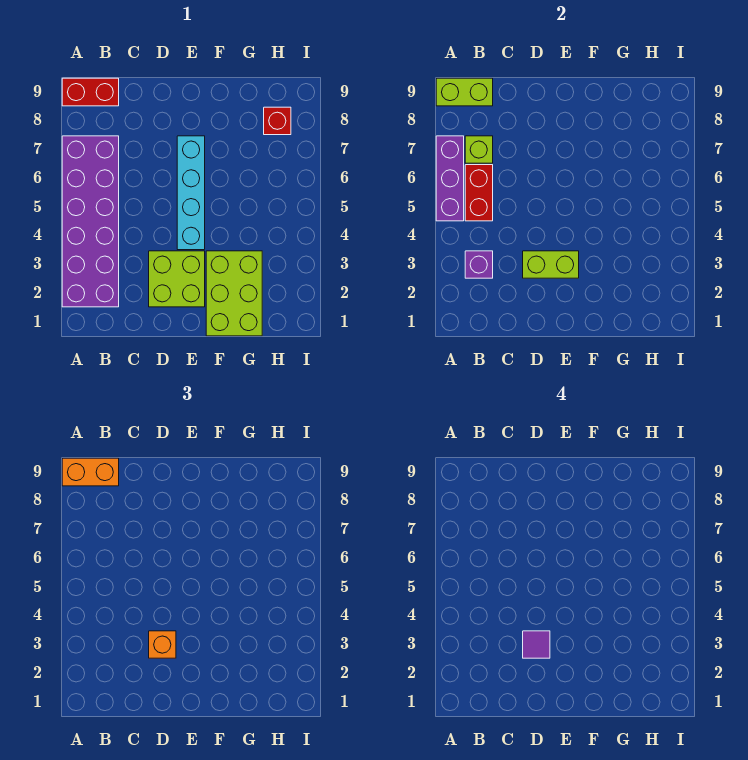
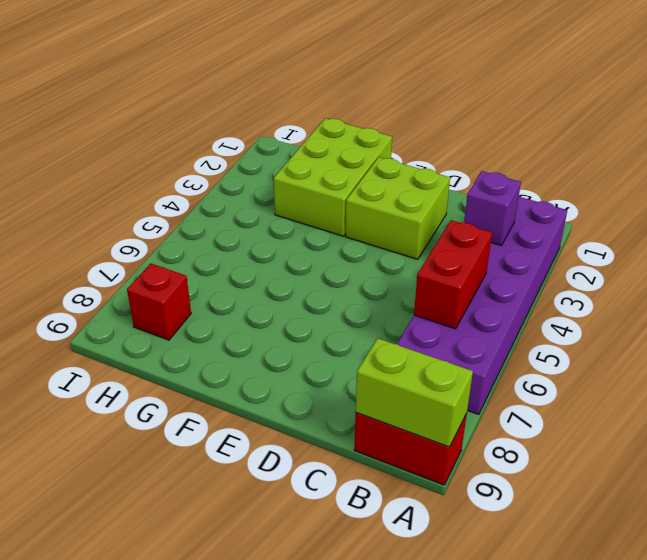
none -> cyan 1x4 brick [177,136,205,250]
none -> purple 1x3 brick [436,136,464,221]
none -> lime 1x1 brick [465,136,493,163]

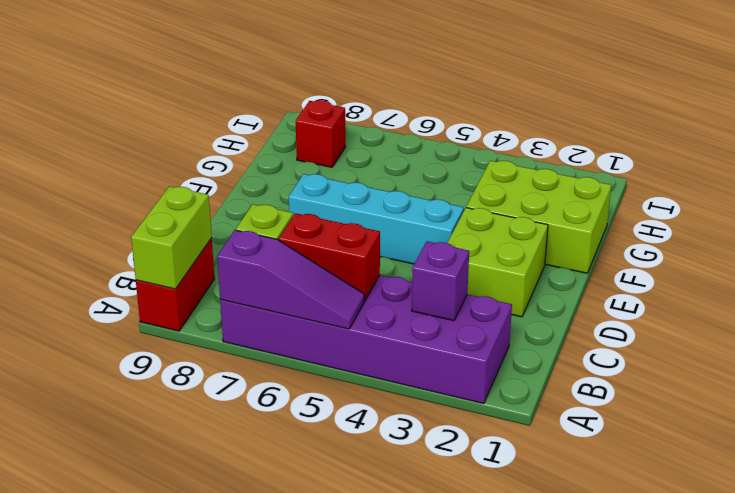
purple 1x3 slope [217,230,364,329] -> purple 1x3 brick [436,136,464,221]
none -> lime 1x2 brick [523,251,579,278]
none -> orange 1x2 brick [62,458,119,486]
none -> orange 1x1 brick [149,631,176,658]

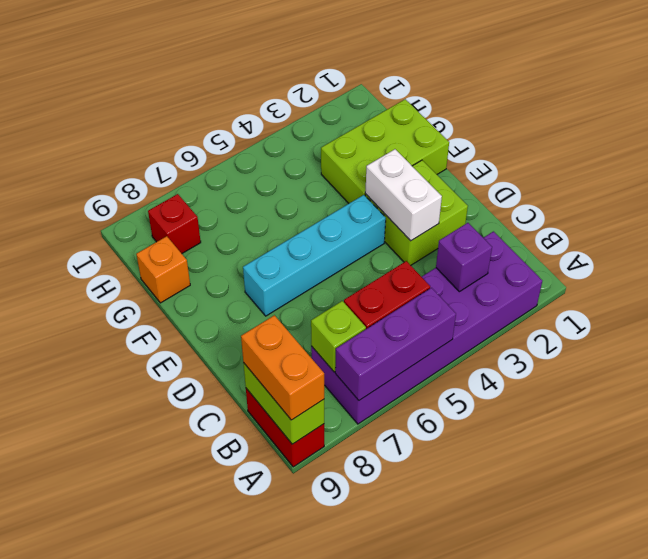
white 1x2 brick [365,149,442,241] -> lime 1x2 brick [523,251,579,278]
orange 1x1 brick [136,236,190,303] -> orange 1x1 brick moved to [149,631,176,658]
none -> purple 1x1 tile [523,631,550,658]

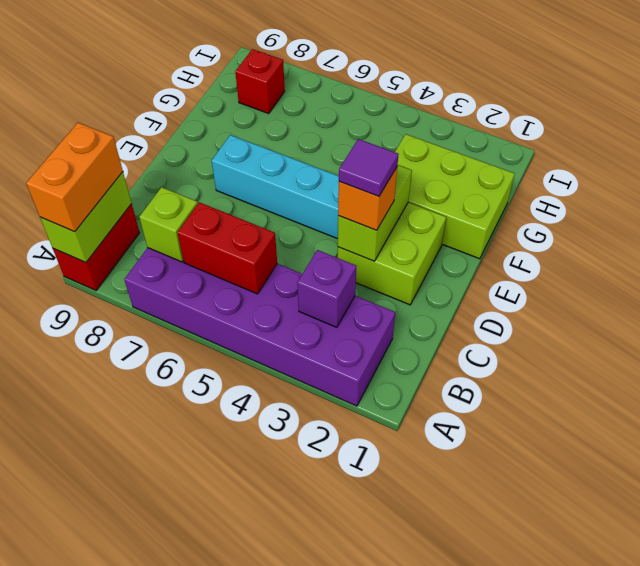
none -> purple 1x3 brick [436,136,464,221]

